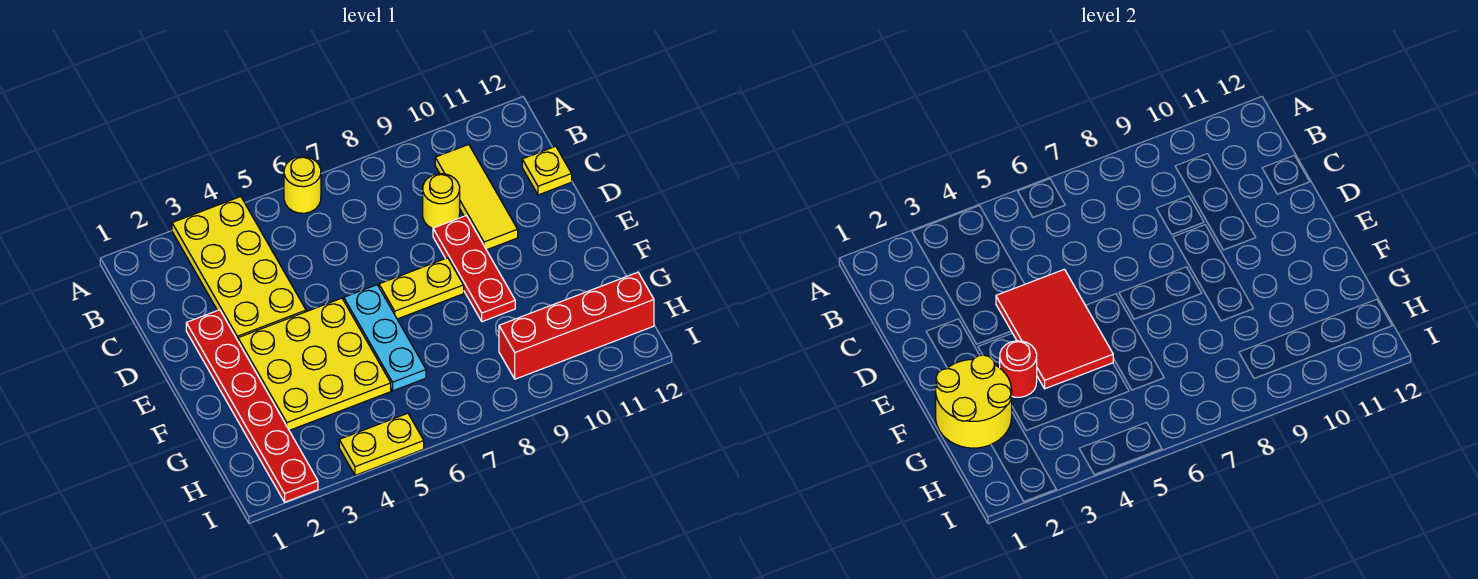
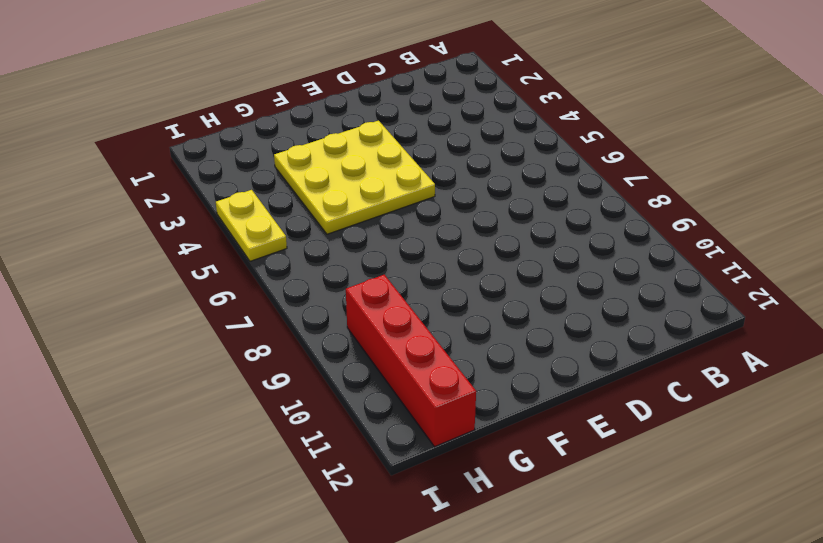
none -> yellow 2x4 plate [172,197,306,340]
none -> yellow 1x1 round brick [284,157,321,213]
none -> yellow 1x3 tile [435,144,518,250]

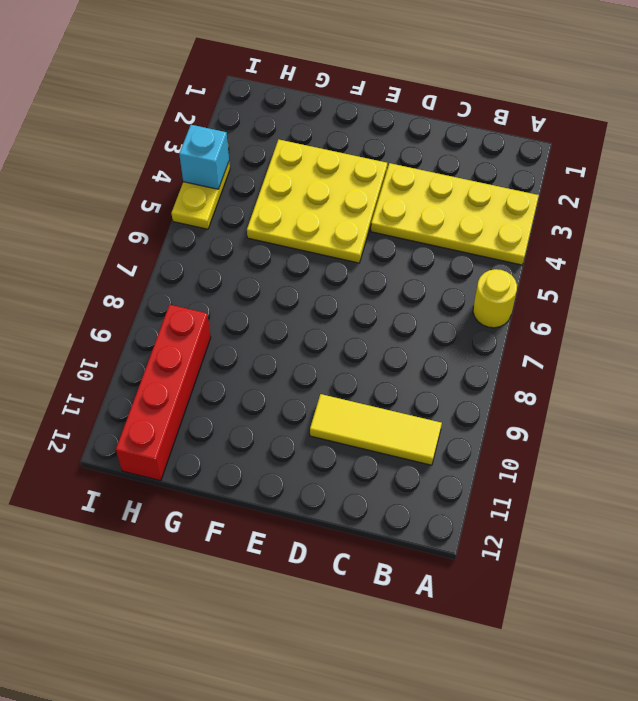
cyan 1x1 brick [179,125,229,189] -> none
none -> yellow 1x1 round brick [423,174,460,229]
none -> yellow 1x1 plate [522,146,572,195]
none -> red 1x6 plate [186,310,318,502]

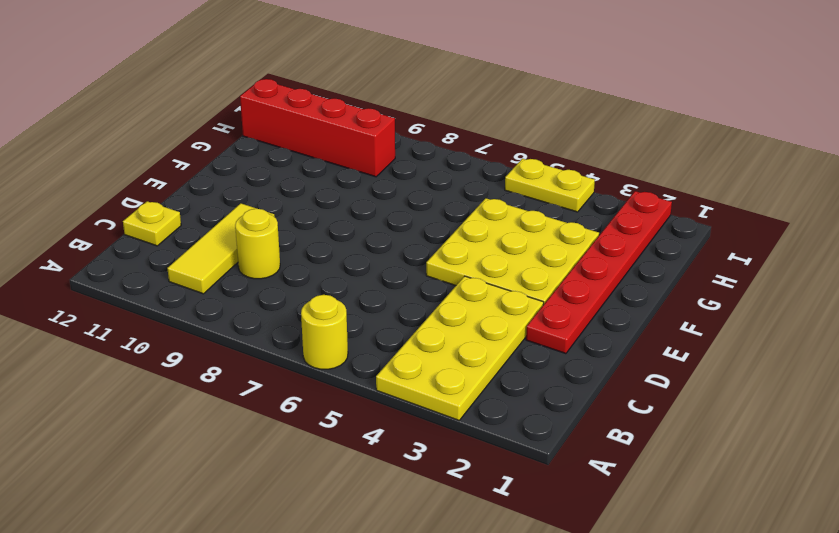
none -> red 1x3 plate [433,216,515,322]
none -> cyan 1x3 plate [344,285,426,391]
none -> yellow 1x2 plate [379,258,464,319]

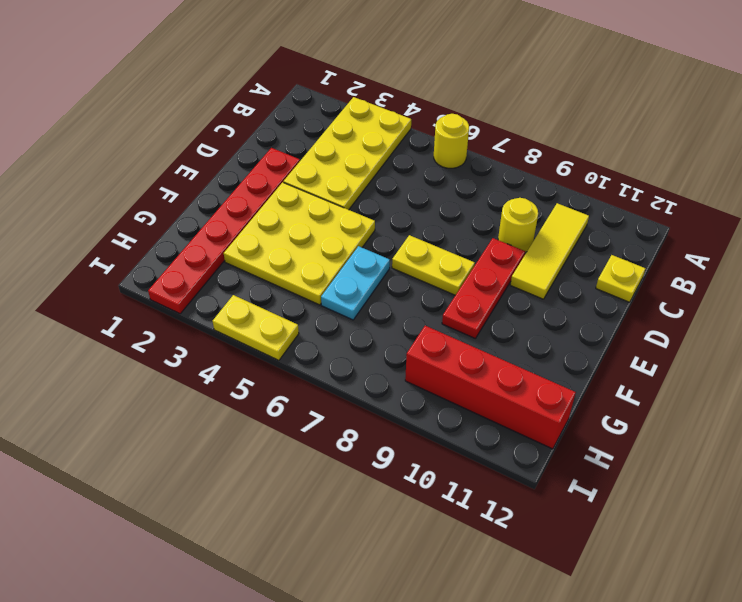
cyan 1x2 plate [321,246,390,320] -> cyan 1x3 plate [344,285,426,391]
none -> red 2x3 tile [996,269,1113,389]
none -> yellow 2x2 round brick [936,355,1012,448]
none -> red 1x1 round brick [1000,341,1037,397]

